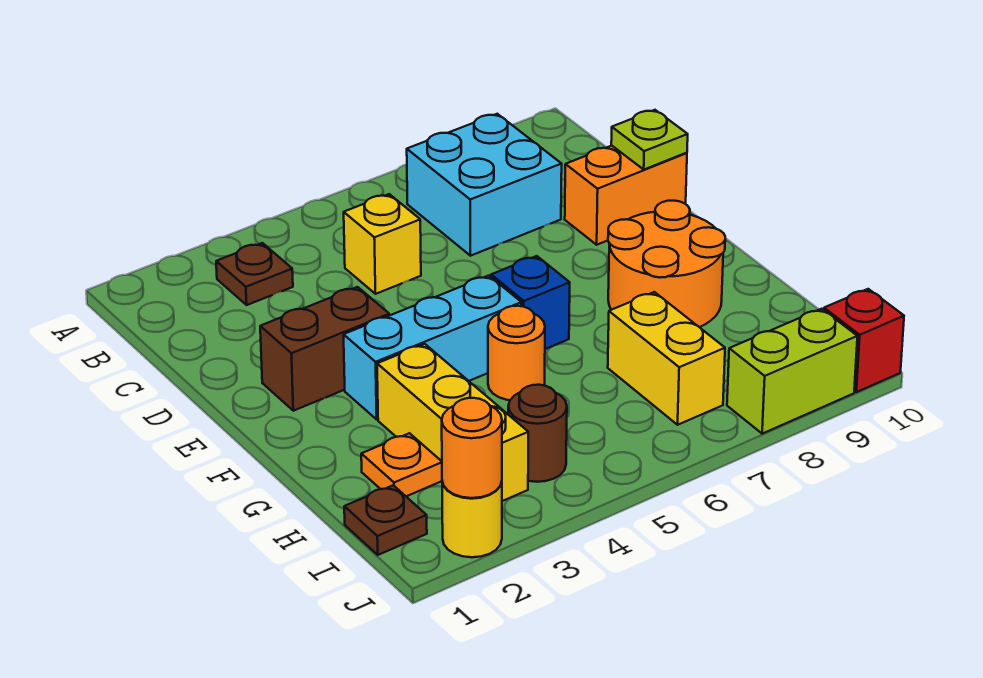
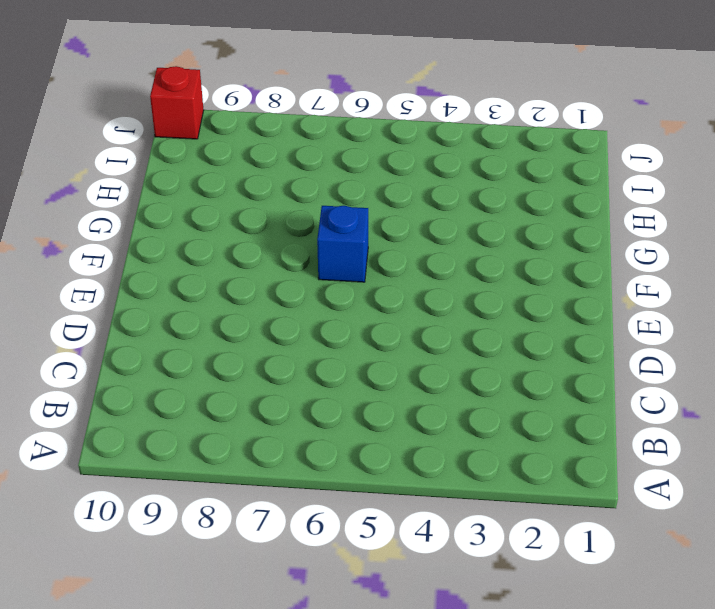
none -> brown 1x1 plate [216,243,293,305]
none -> cyan 2x2 brick [407,114,562,256]
none -> yellow 1x1 brick [344,194,421,294]

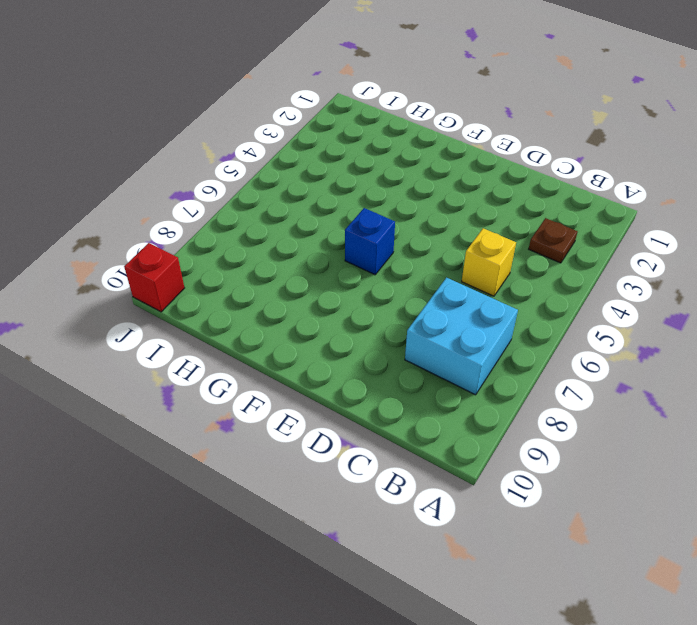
none -> orange 1x2 brick [565,146,687,245]
none -> brown 1x2 brick [260,287,389,411]
none -> cyan 1x3 brick [344,276,521,419]

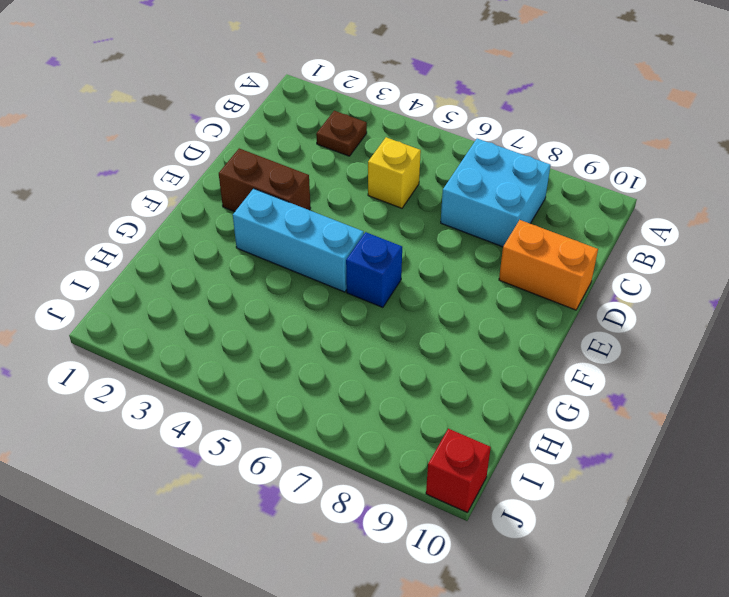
none -> orange 2x2 round brick [608,201,725,327]
none -> yellow 1x3 brick [377,344,528,501]
none -> orange 1x1 round brick [488,306,545,400]

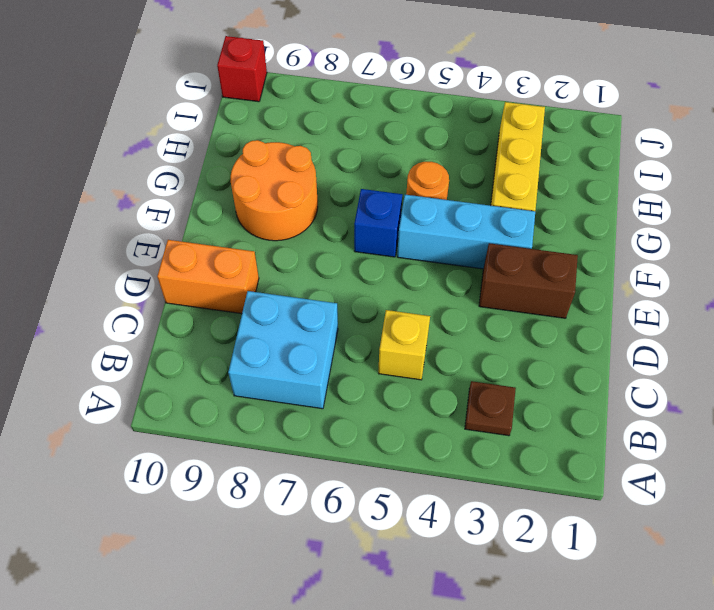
none -> orange 1x1 plate [361,433,442,496]
none -> yellow 1x2 brick [608,292,725,425]
none -> brown 1x1 plate [344,485,427,555]

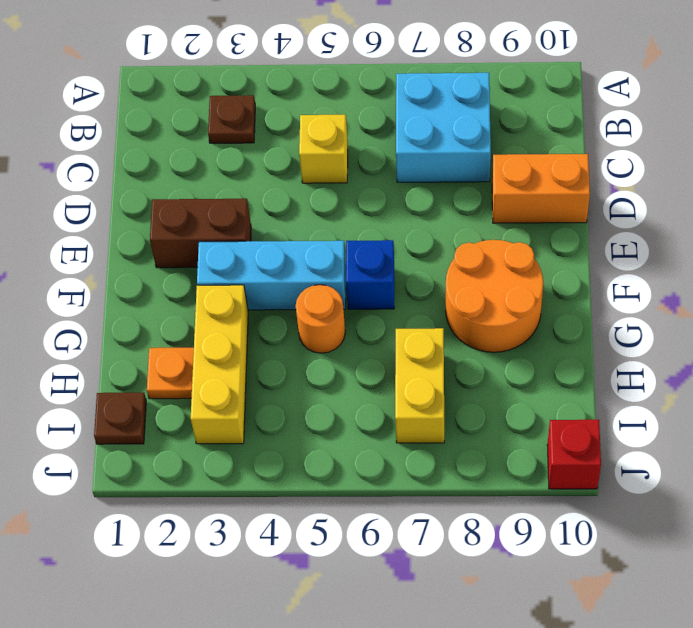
none -> brown 1x1 round brick [508,385,567,482]
none -> yellow 1x1 round brick [442,481,502,557]
none -> lime 1x2 brick [727,309,857,434]

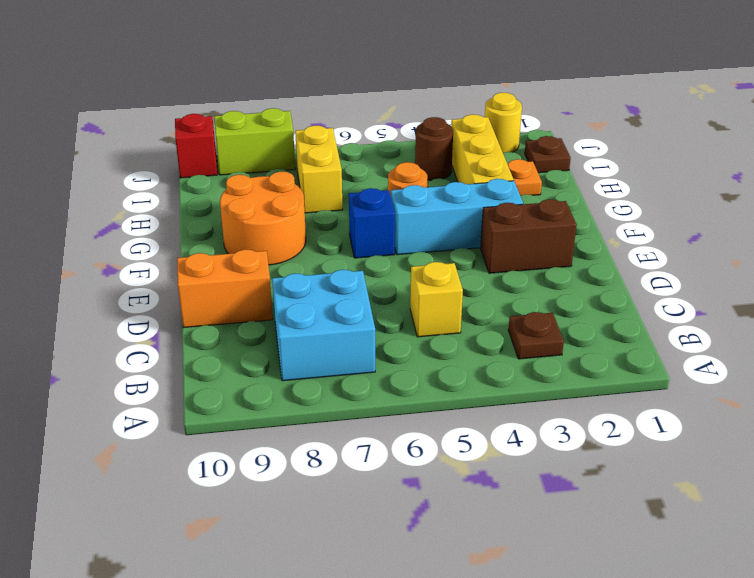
none -> lime 1x1 plate [611,110,688,169]
none -> orange 1x1 round brick [442,398,502,498]

